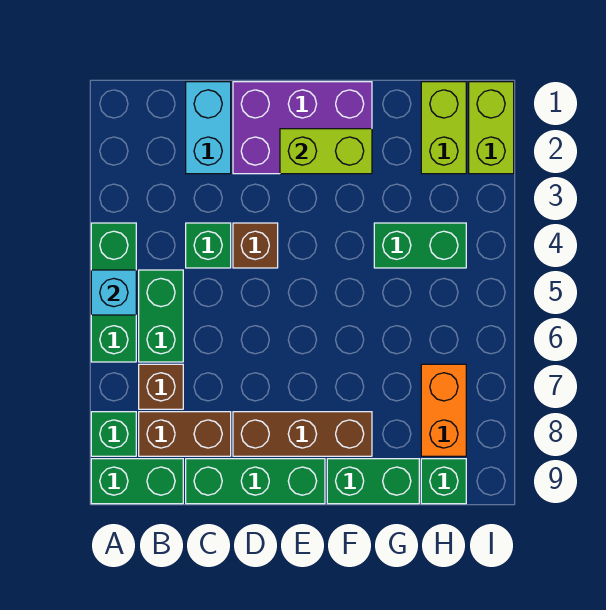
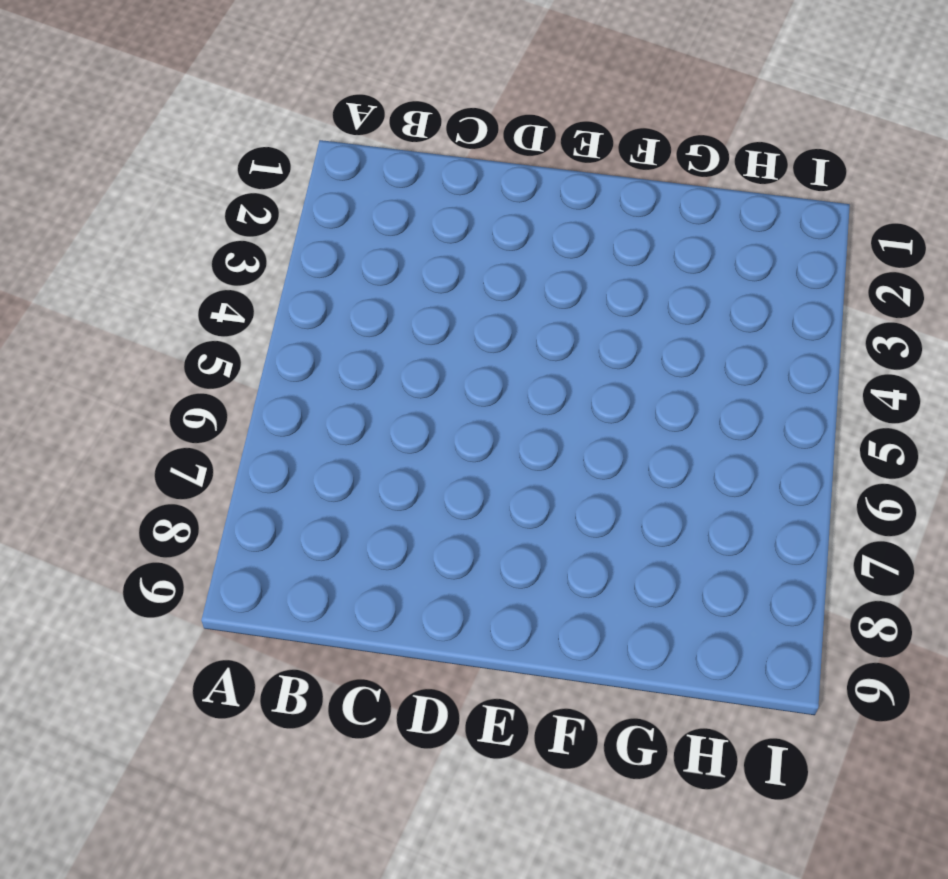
none -> green 1x3 brick [91,223,136,362]
none -> green 1x1 brick [91,412,136,456]
none -> green 1x2 brick [91,459,183,504]

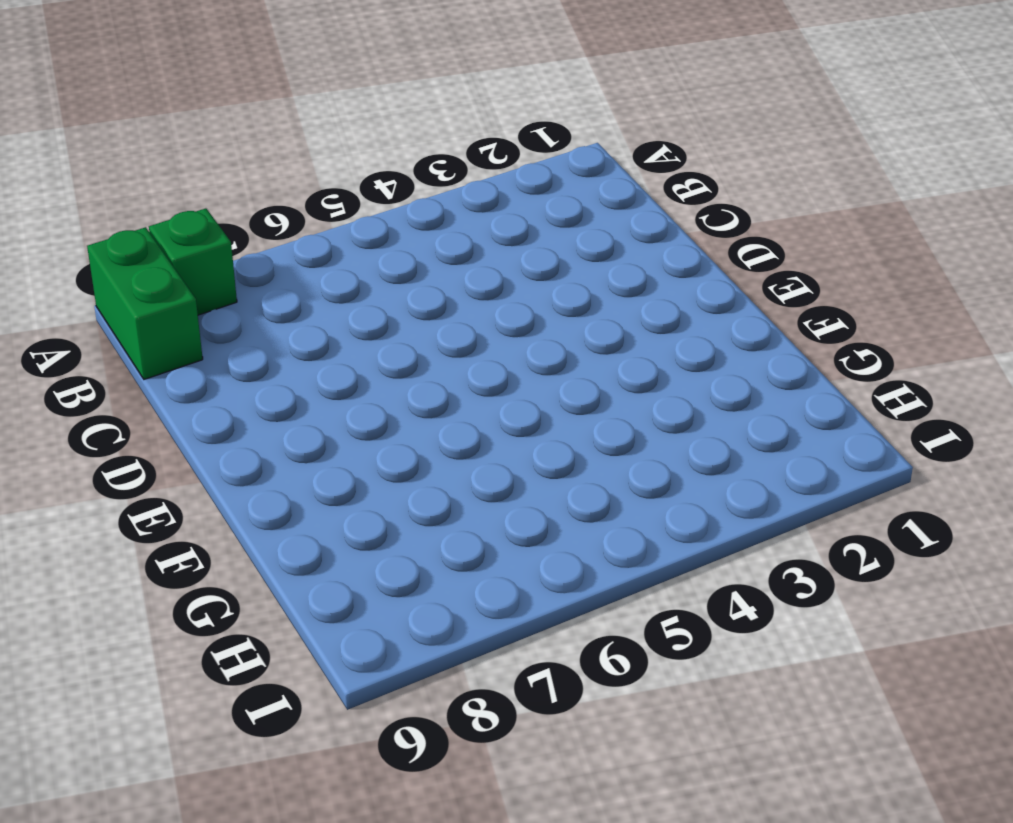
none -> green 1x3 brick [91,223,136,362]
none -> green 1x2 brick [139,270,183,362]
none -> brown 1x1 brick [139,364,183,409]

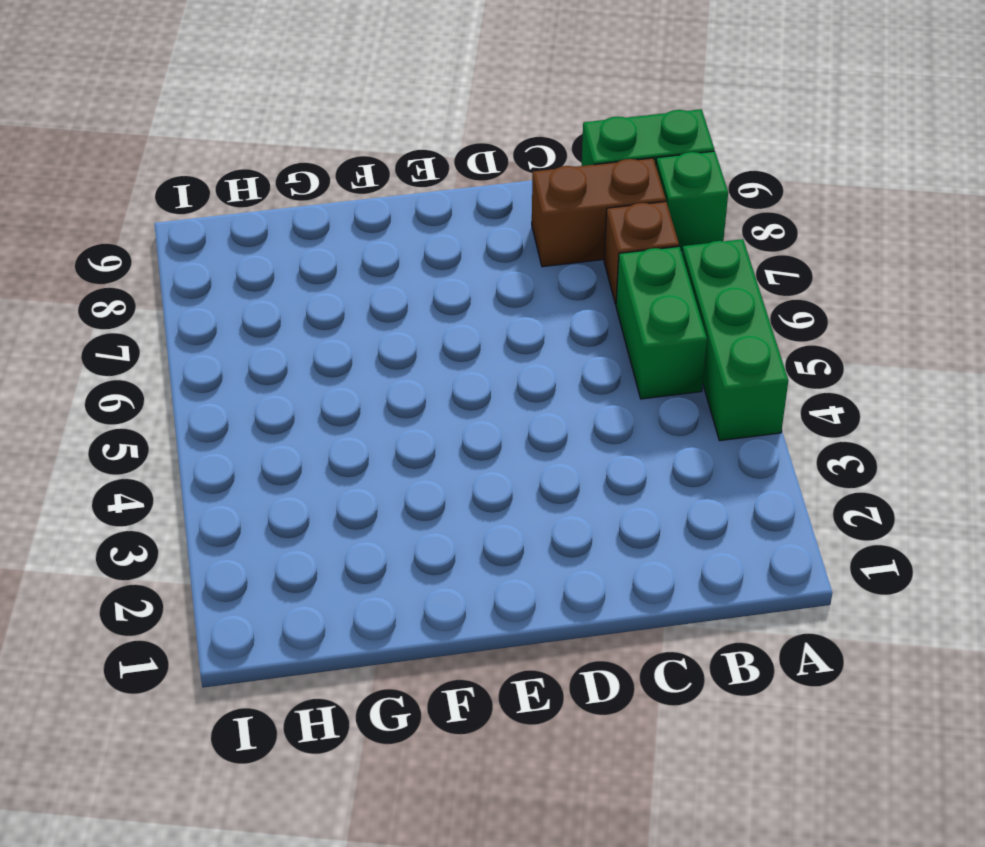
none -> cyan 1x2 brick [186,82,231,174]
none -> green 1x1 brick [186,223,231,268]
none -> green 1x3 brick [186,459,325,504]

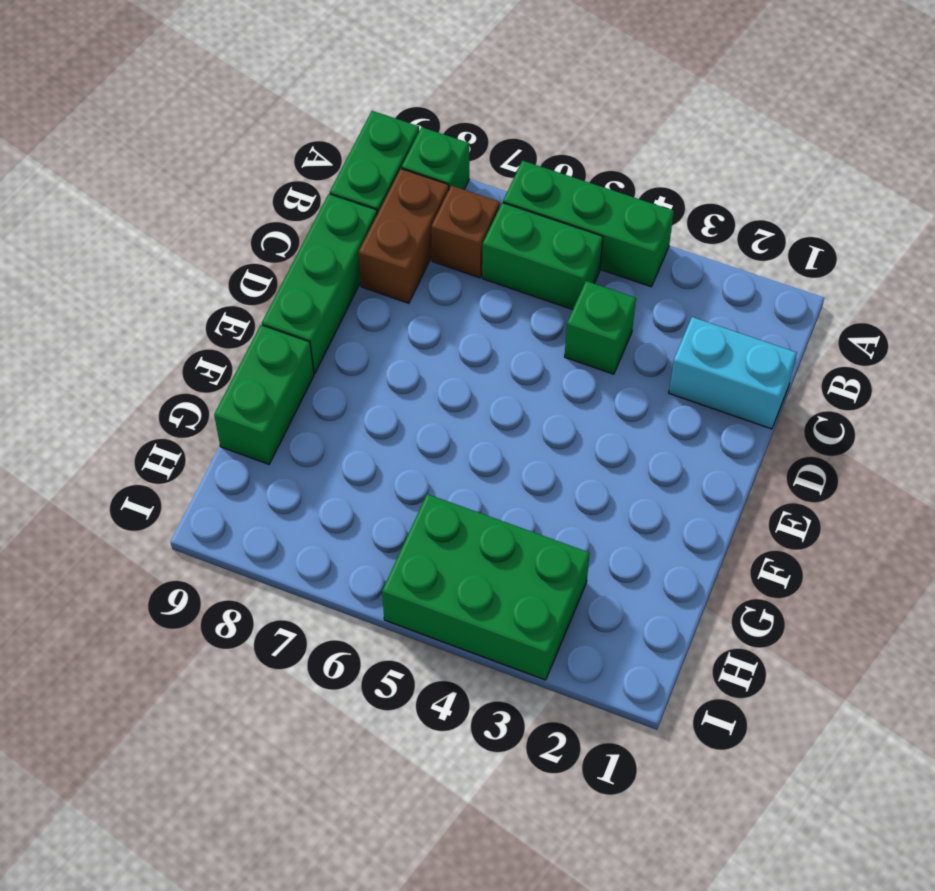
green 2x3 brick [382,494,590,680] -> green 1x2 brick [374,223,466,268]
none -> purple 2x3 brick [233,82,372,174]
none -> brown 1x1 brick [233,223,278,268]
none -> brown 1x3 brick [233,412,372,456]

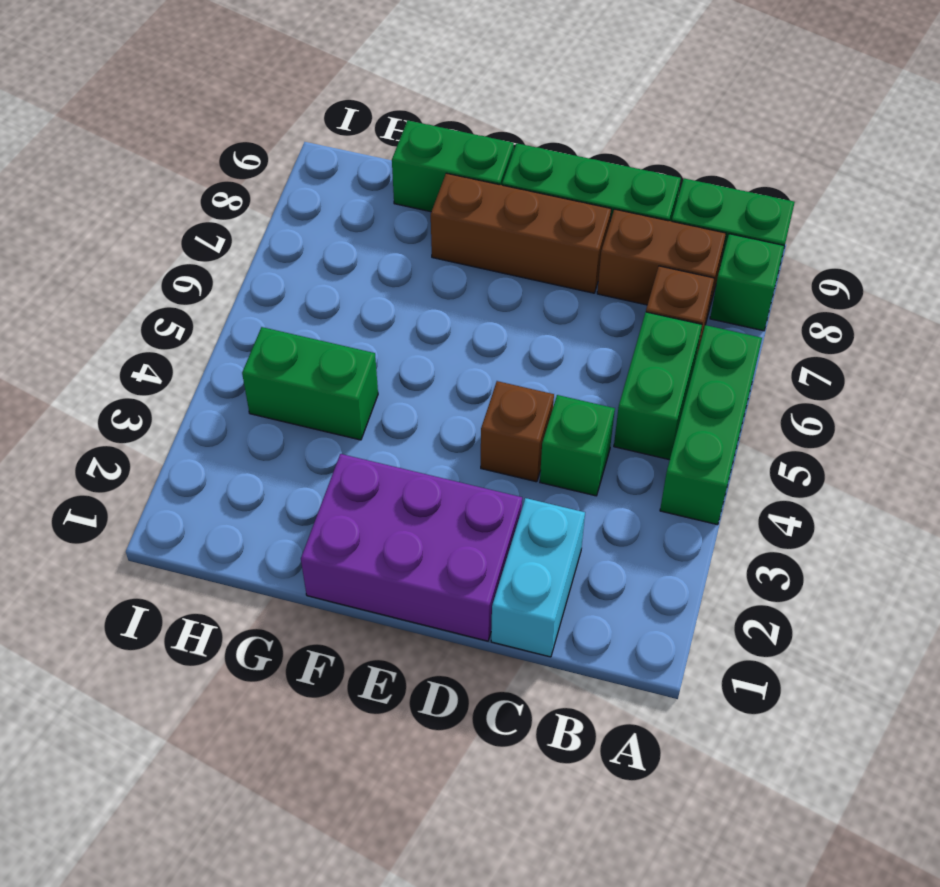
none -> lime 1x2 brick [421,82,466,174]
none -> orange 1x2 brick [421,364,466,456]
none -> green 1x1 brick [421,459,466,504]

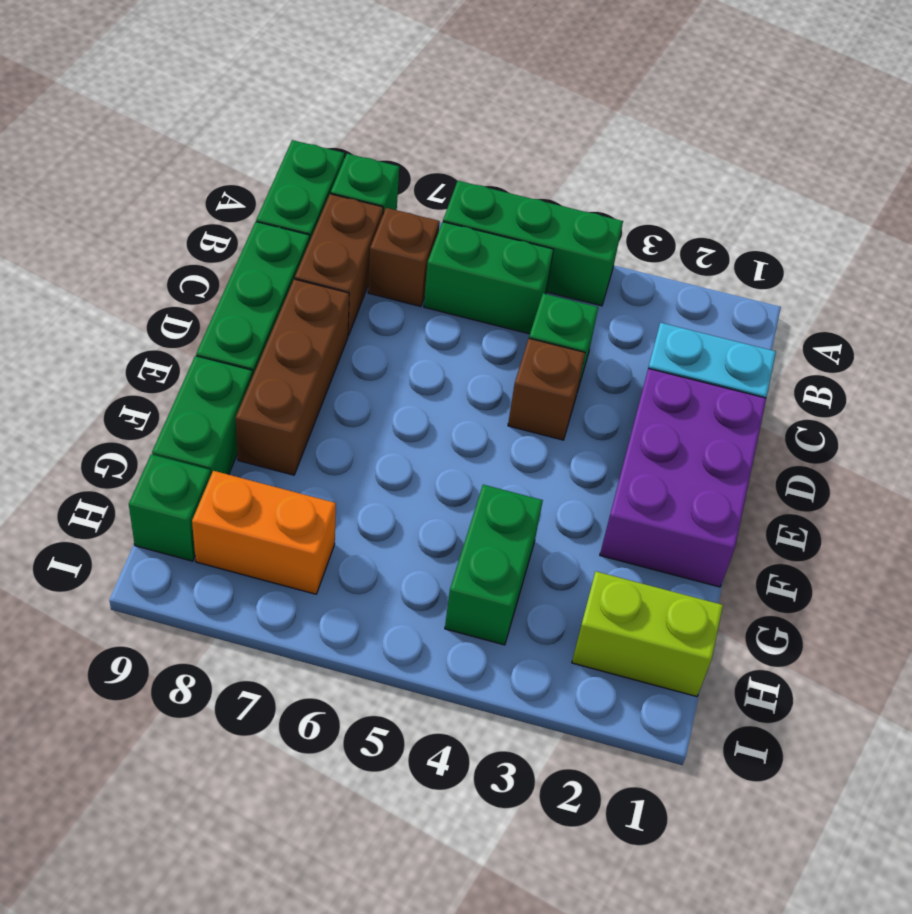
none -> lime 1x2 brick [469,82,514,174]
none -> cyan 1x1 brick [91,270,136,315]
none -> lime 1x2 brick [280,129,372,174]

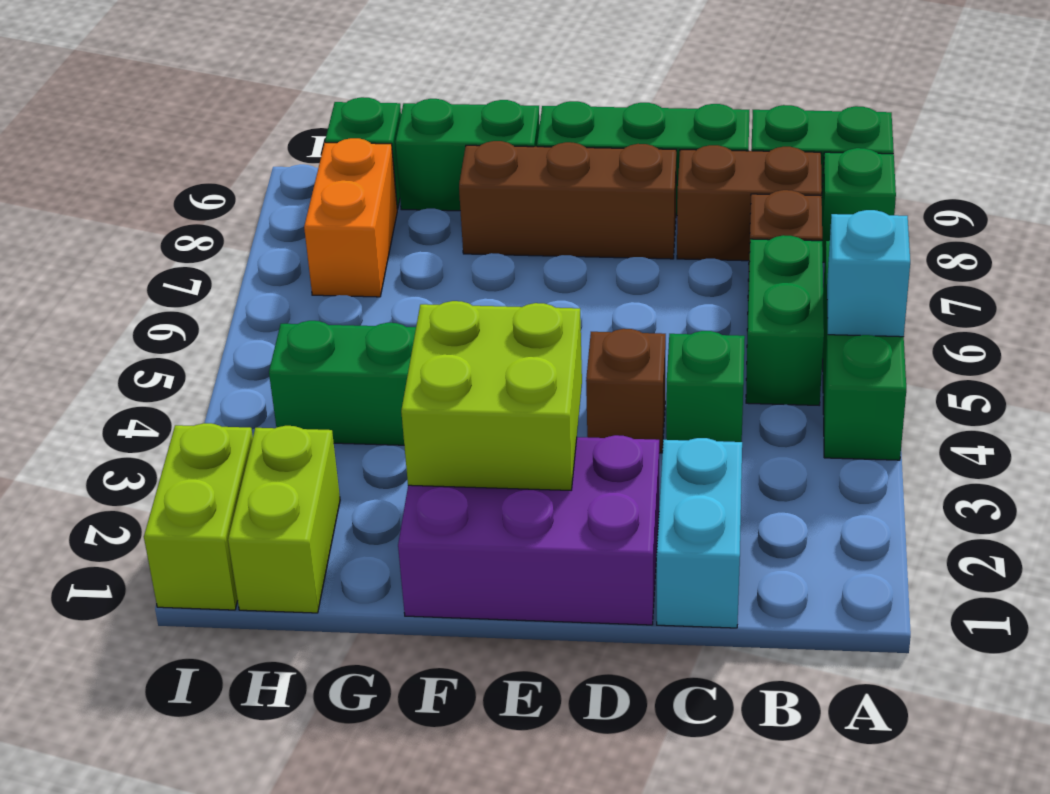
lime 2x2 brick [401,301,582,490] -> lime 1x2 brick [280,129,372,174]

